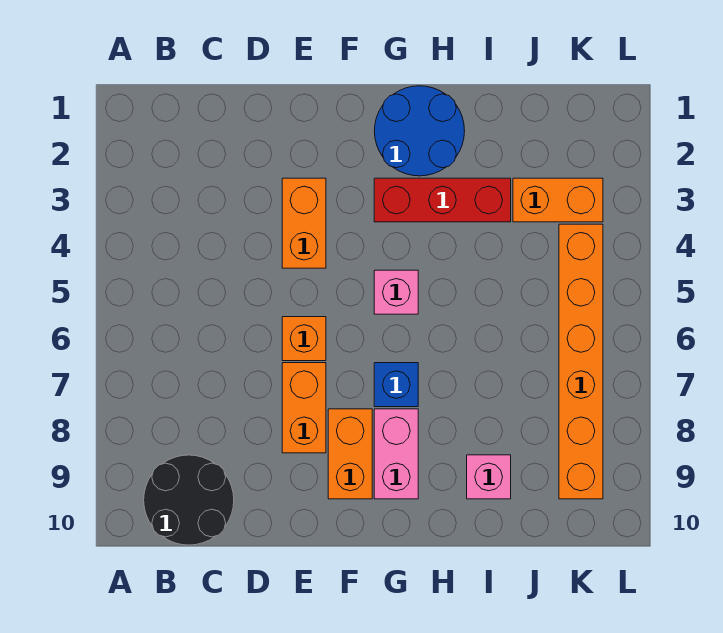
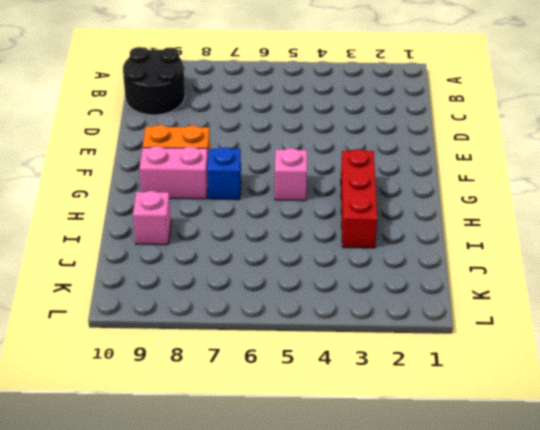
none -> orange 1x2 brick [282,178,326,268]
none -> orange 1x1 brick [282,317,326,361]
none -> orange 1x2 brick [282,363,326,453]

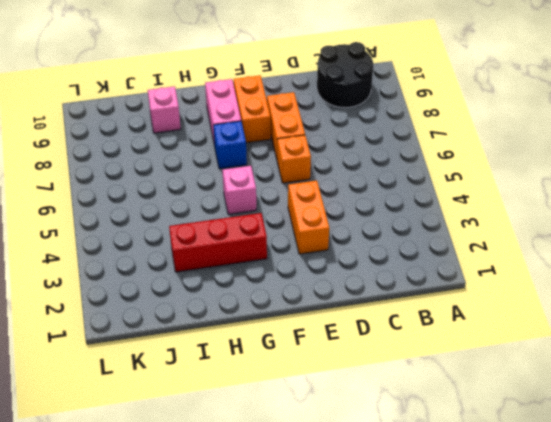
none -> blue 2x2 round brick [374,86,465,176]
none -> orange 1x2 brick [513,178,603,222]
none -> orange 1x6 brick [559,224,603,499]

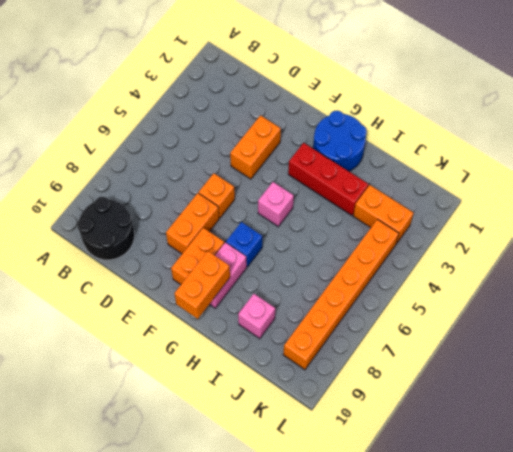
orange 1x2 brick [174,251,230,319] -> none

